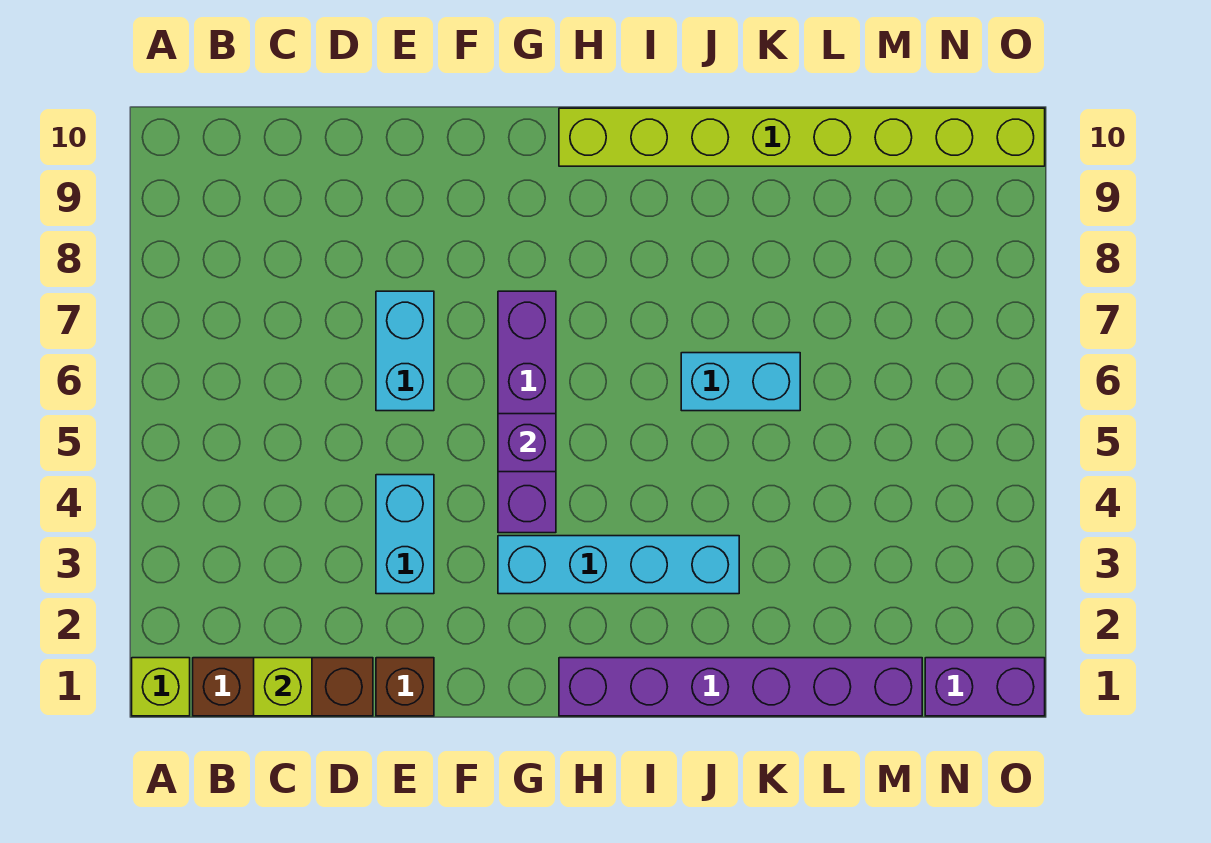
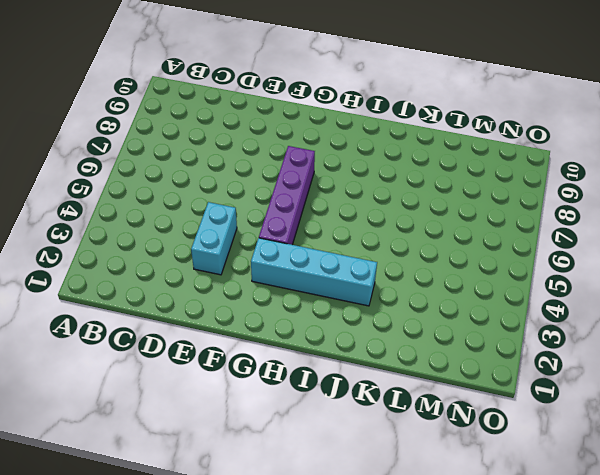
none -> lime 1x1 brick [132,658,190,716]
none -> brown 1x3 brick [193,658,373,716]
none -> brown 1x1 brick [376,658,434,716]

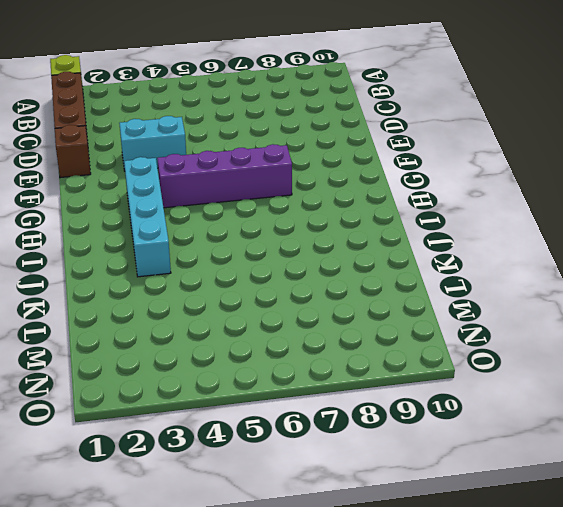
none -> cyan 1x2 brick [376,291,434,411]
none -> purple 1x6 brick [559,658,922,716]
none -> lime 1x8 brick [559,108,1045,166]

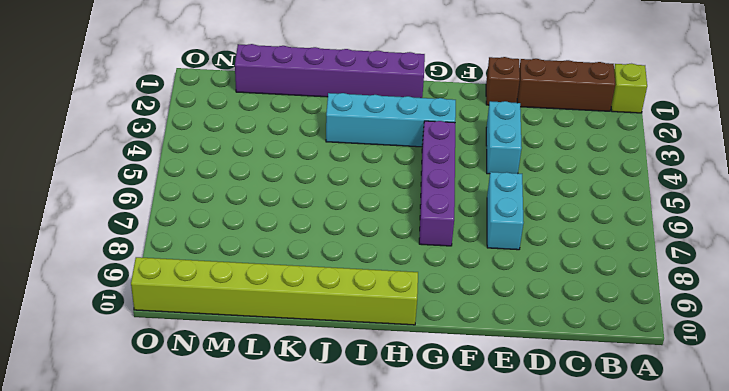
none -> cyan 1x2 brick [681,353,800,411]
none -> purple 1x2 brick [925,658,1045,716]
none -> lime 1x1 brick [254,658,312,716]

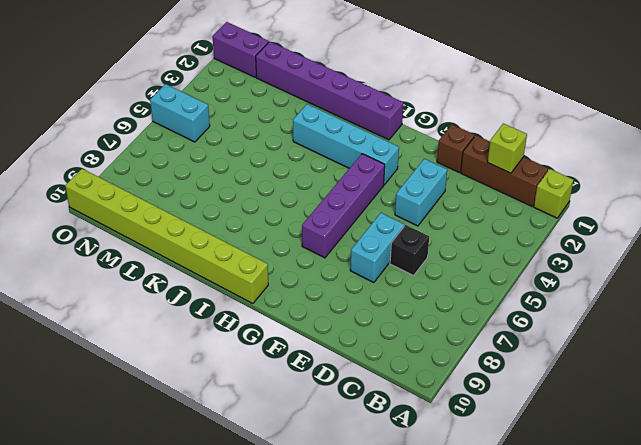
black 1x1 brick [390,225,429,276] -> none
cyan 1x2 brick [150,84,210,142] -> cyan 1x2 brick moved to [681,353,800,411]
none -> purple 1x1 brick [498,414,556,472]

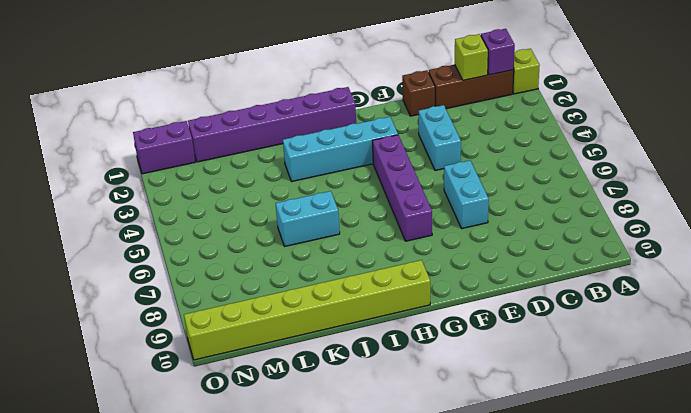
purple 1x1 brick [481,29,515,75] -> purple 1x1 brick moved to [498,414,556,472]

